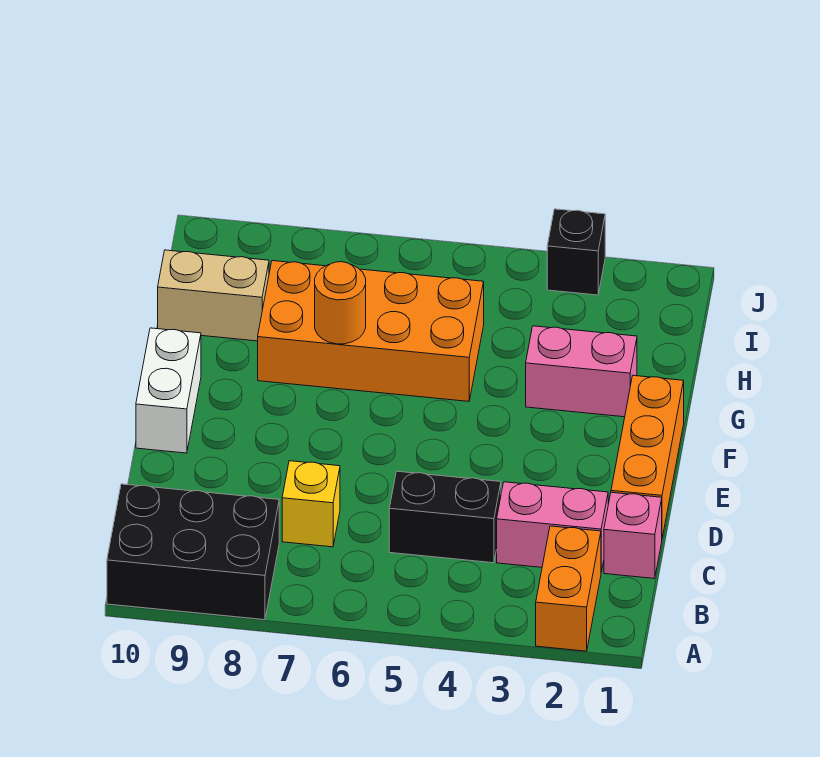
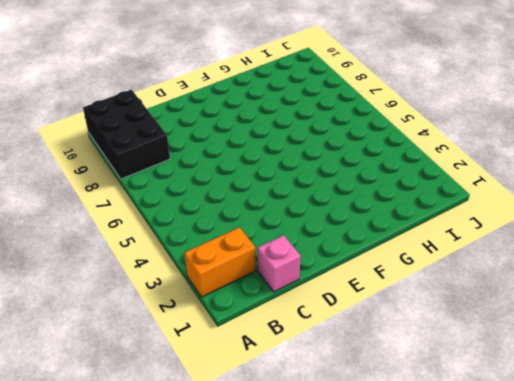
none -> pink 1x2 brick [497,482,608,572]
none -> black 1x2 brick [389,471,501,563]
none -> yellow 1x1 brick [282,461,340,547]

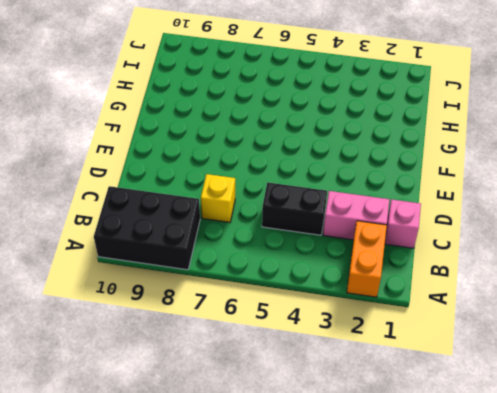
none -> orange 1x3 brick [611,375,684,538]
none -> white 1x2 brick [136,328,201,453]
none -> pink 1x2 brick [526,326,637,417]

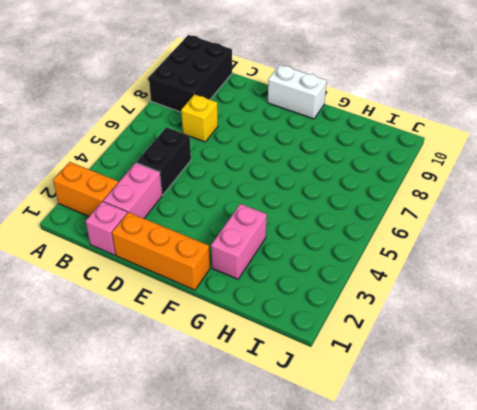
none -> orange 2x4 brick [258,261,484,401]
none -> tan 1x2 brick [158,250,269,341]
none -> black 1x1 brick [547,209,605,295]

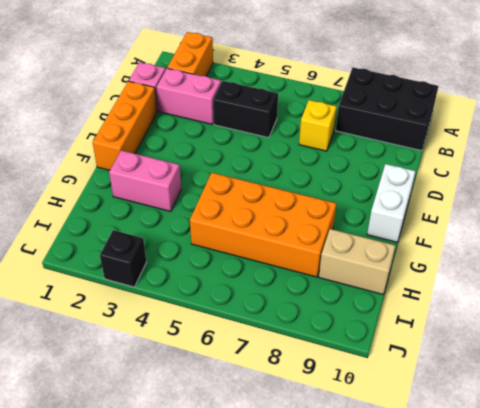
none -> orange 1x1 round brick [315,262,366,344]

